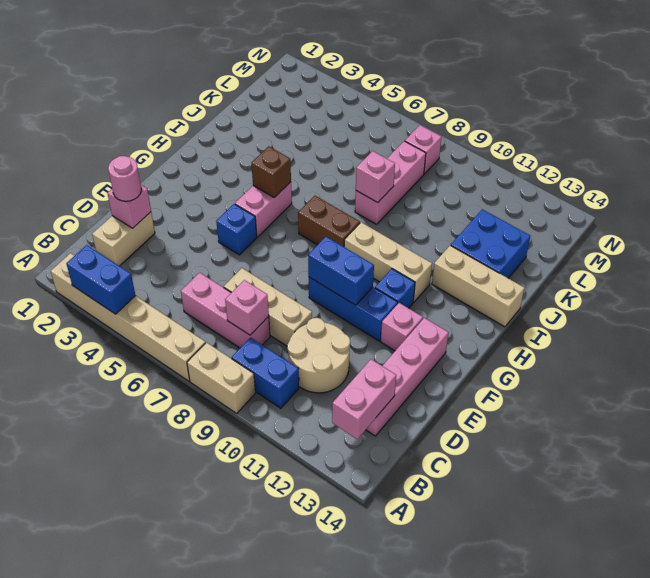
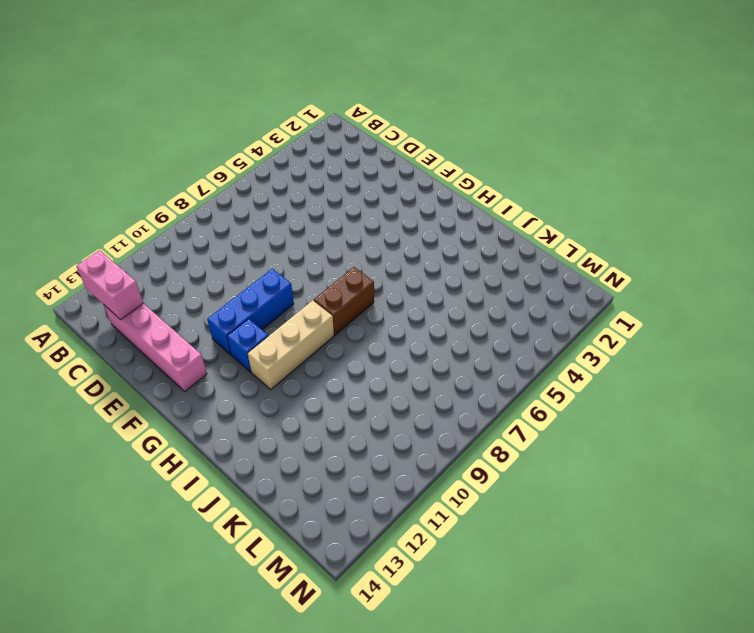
none -> tan 1x6 brick [51,253,205,381]
none -> tan 1x2 brick [187,343,255,413]
none -> blue 1x2 brick [232,337,299,408]

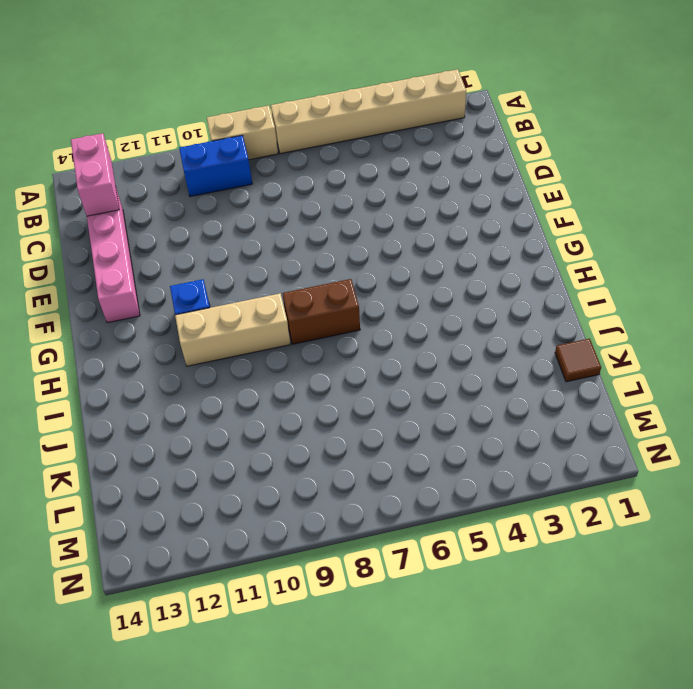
brown 1x1 tile [555,339,601,382] -> none
none -> tan 1x2 brick [92,212,155,266]
none -> pink 1x3 brick [181,273,270,348]
none -> tan 2x2 round brick [287,318,350,393]

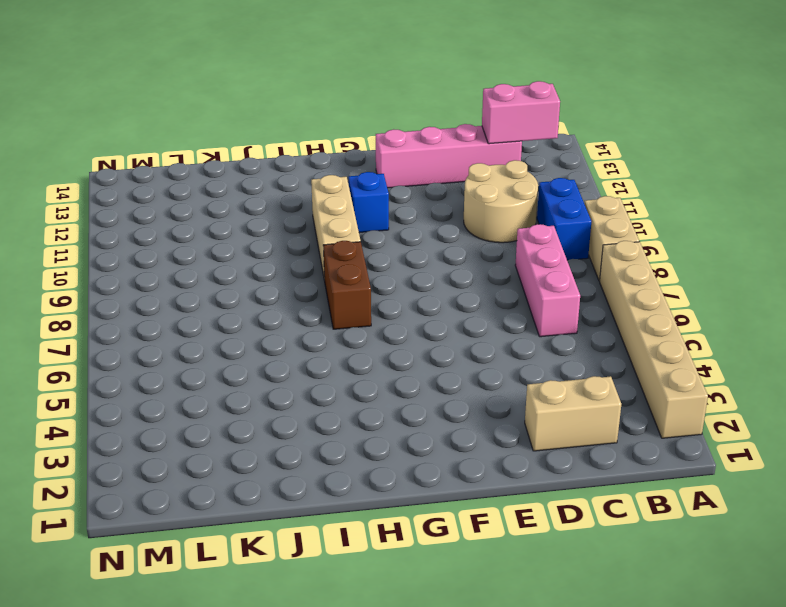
none -> tan 1x3 brick [224,268,312,346]
none -> blue 1x1 brick [216,204,257,255]
none -> blue 1x3 brick [309,277,398,341]

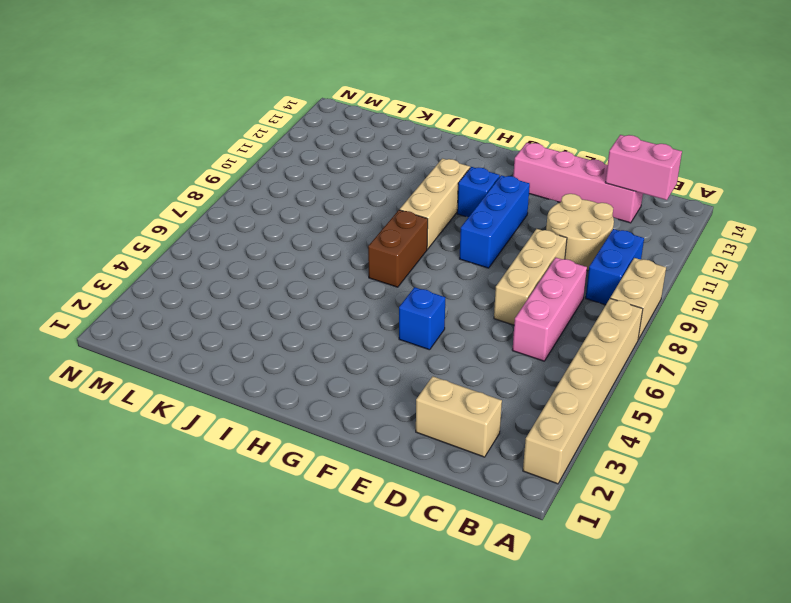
none -> pink 1x1 brick [381,303,423,351]
none -> pink 1x2 brick [235,182,292,237]
none -> tan 1x3 brick [432,245,524,327]

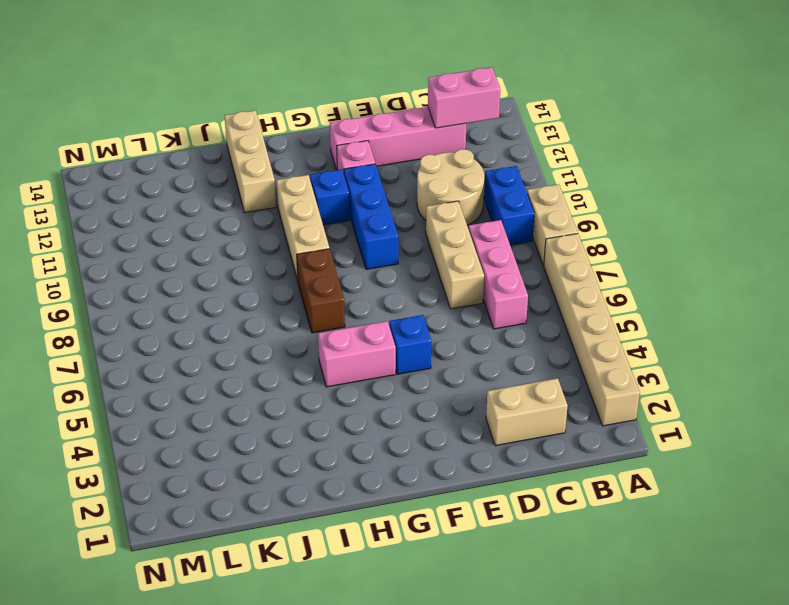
none -> pink 1x3 brick [355,141,426,224]
none -> blue 2x2 brick [451,209,530,278]
none -> pink 1x1 brick [405,125,441,174]

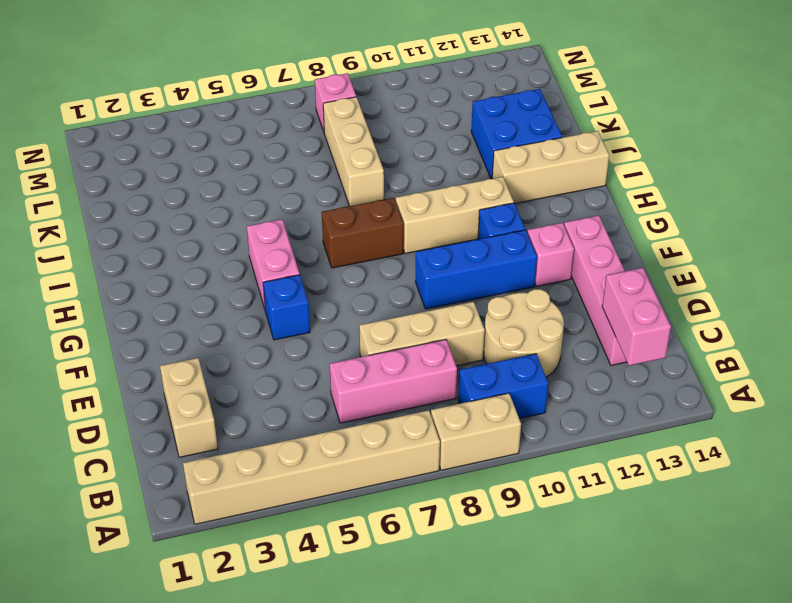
tan 1x3 brick [323,97,384,206] -> pink 1x3 brick [355,141,426,224]
none -> blue 1x2 brick [66,245,136,314]
none -> pink 1x1 brick [225,280,269,335]
none -> pink 1x1 brick [107,185,151,228]

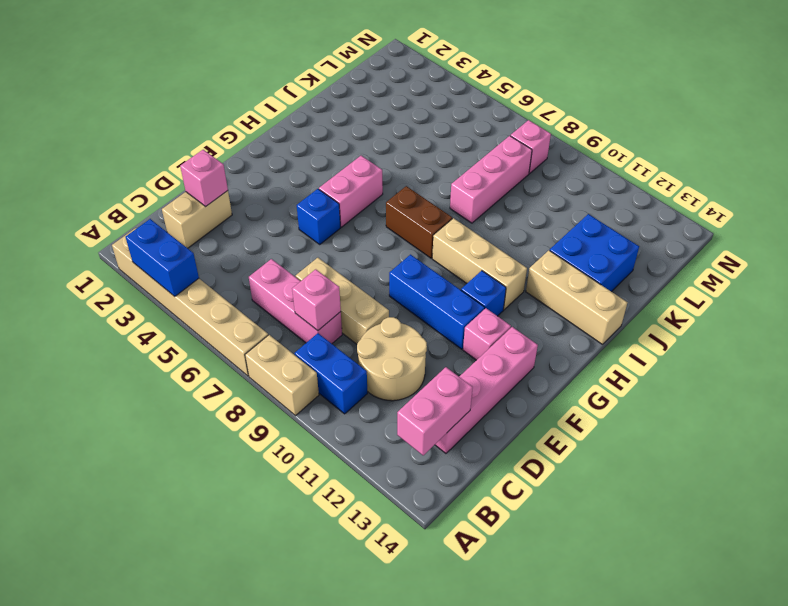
none -> blue 1x2 brick [308,237,374,305]
none -> brown 1x1 brick [251,146,291,198]
none -> pink 1x1 brick [356,151,395,202]

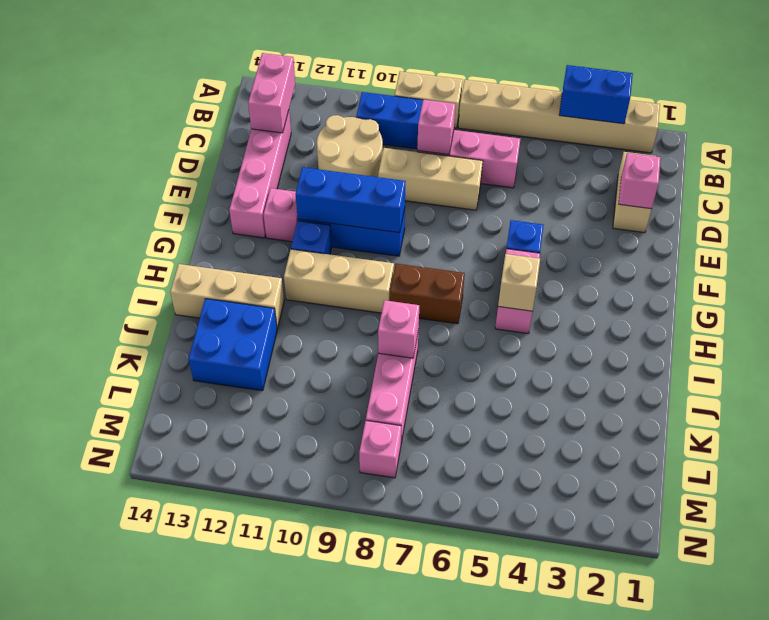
blue 1x3 brick [296,167,406,233] -> blue 1x2 brick [308,237,374,305]
tan 1x1 brick [498,254,540,311] -> brown 1x1 brick [251,146,291,198]
none -> pink 1x1 round brick [108,156,141,201]

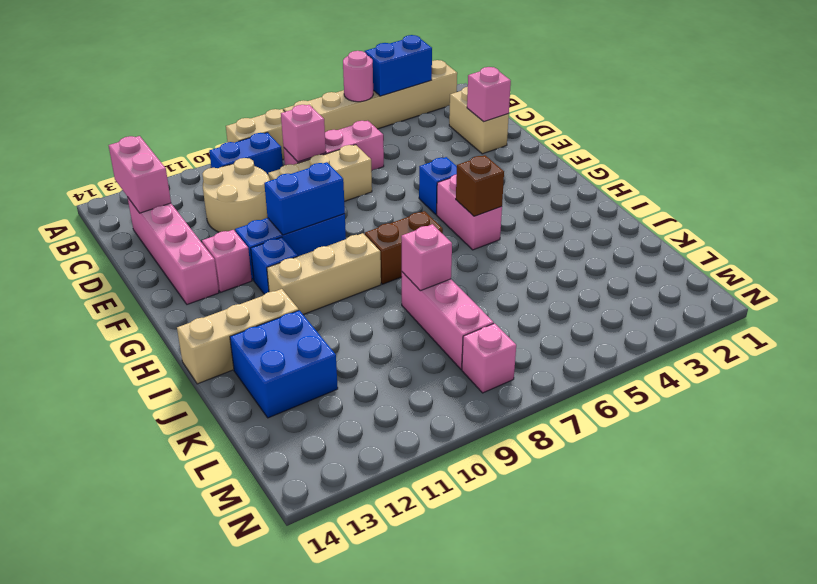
pink 1x1 round brick [343,51,373,102] -> pink 1x1 round brick moved to [108,156,141,201]

